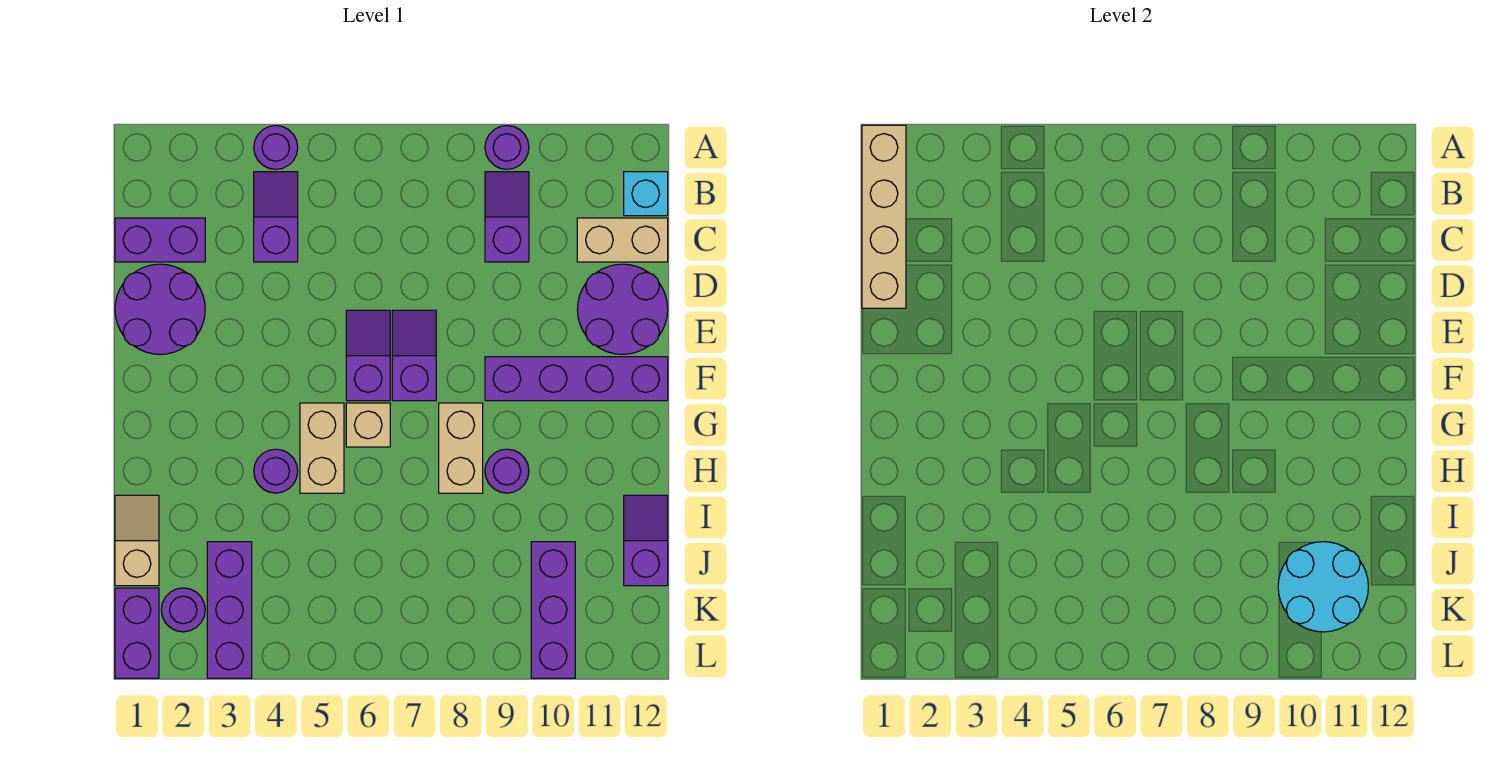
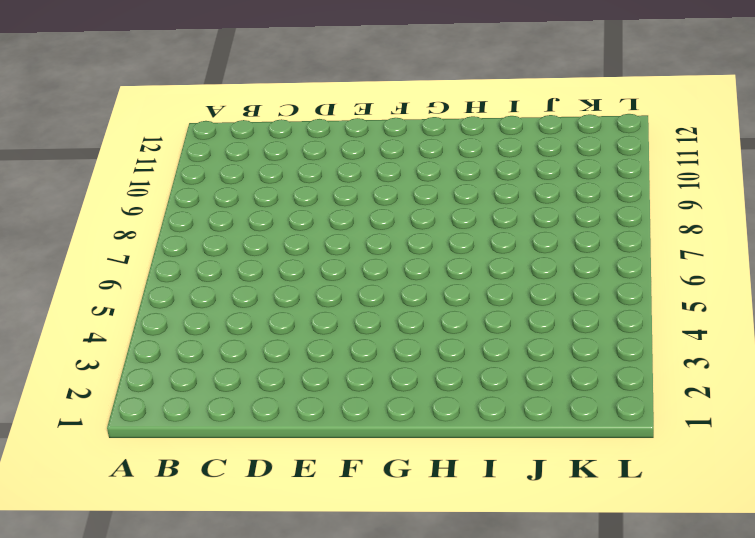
none -> purple 1x1 round brick [254,126,298,169]
none -> purple 1x1 round brick [485,126,529,169]
none -> purple 1x2 slope [254,172,298,262]

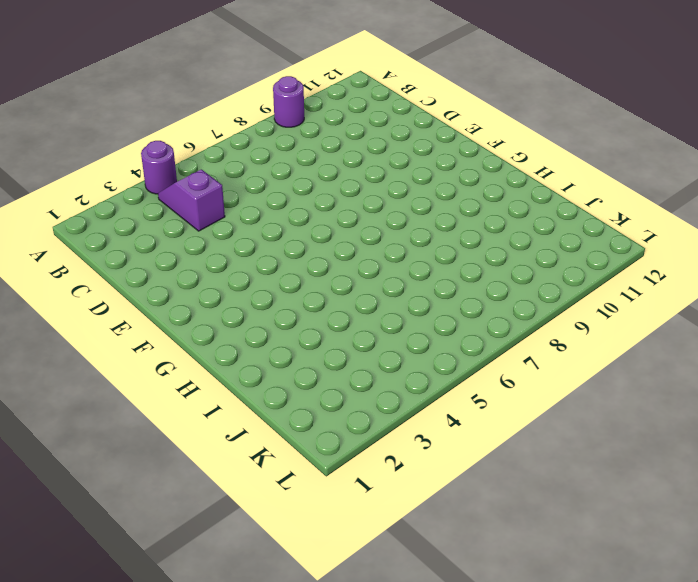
none -> purple 1x2 slope [485,172,529,262]
none -> cyan 1x1 brick [624,172,668,216]
none -> purple 1x2 brick [115,218,205,262]

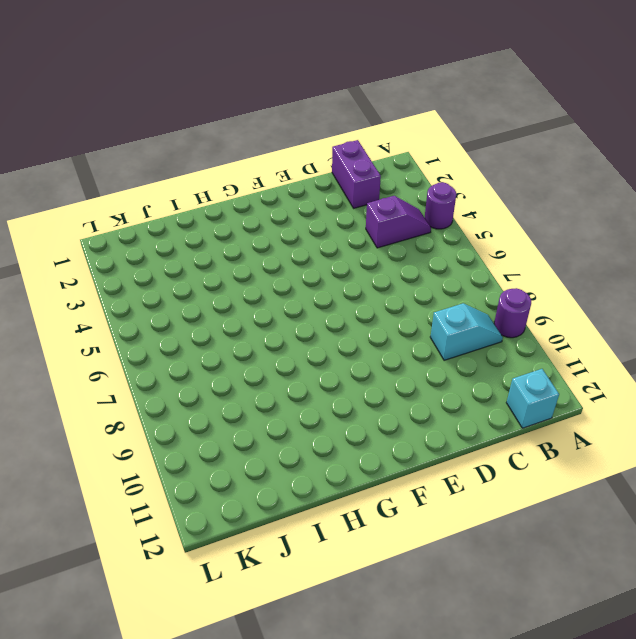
cyan 1x2 slope [430,304,503,360] -> purple 1x2 slope [485,172,529,262]
none -> tan 1x2 brick [577,218,668,262]
none -> purple 2x2 round brick [115,264,205,354]
none -> purple 2x2 round brick [577,264,668,354]

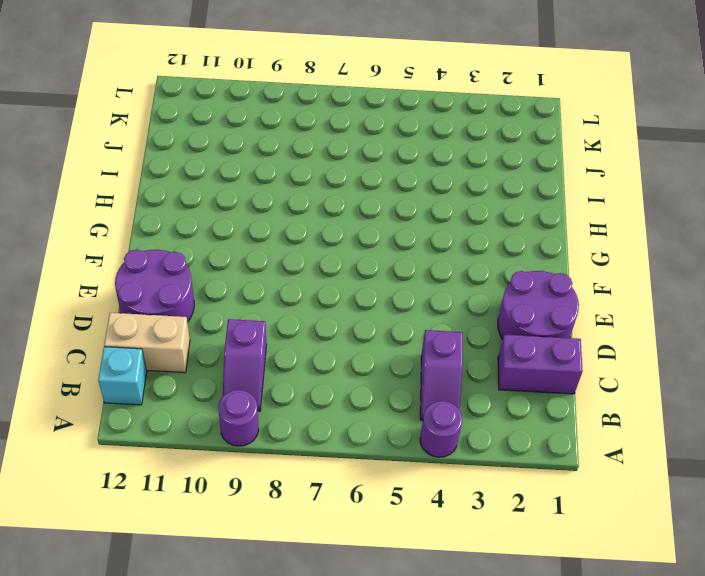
none -> purple 1x2 slope [346,310,390,401]
none -> purple 1x2 slope [392,310,436,401]
none -> purple 1x4 brick [485,357,668,401]

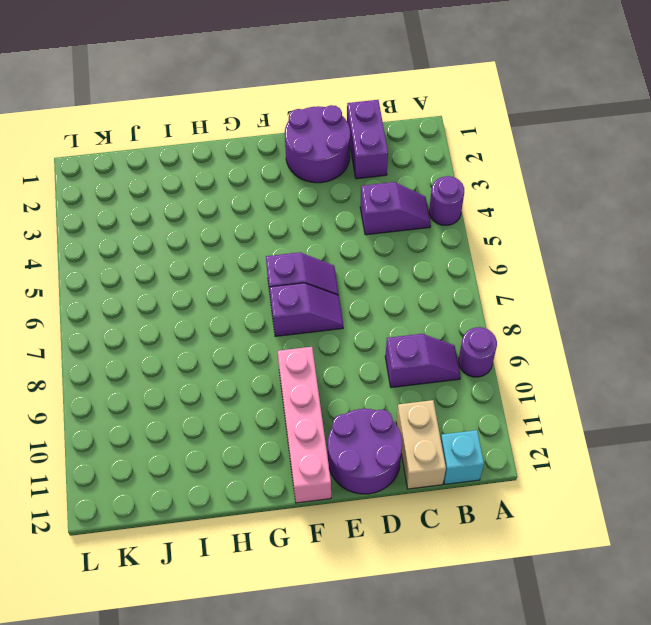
pink 1x4 brick [278,347,331,503] -> purple 1x4 brick [485,357,668,401]
none -> tan 1x2 brick [300,403,344,493]
none -> tan 1x1 brick [346,403,390,447]
none -> tan 1x2 brick [439,403,483,493]

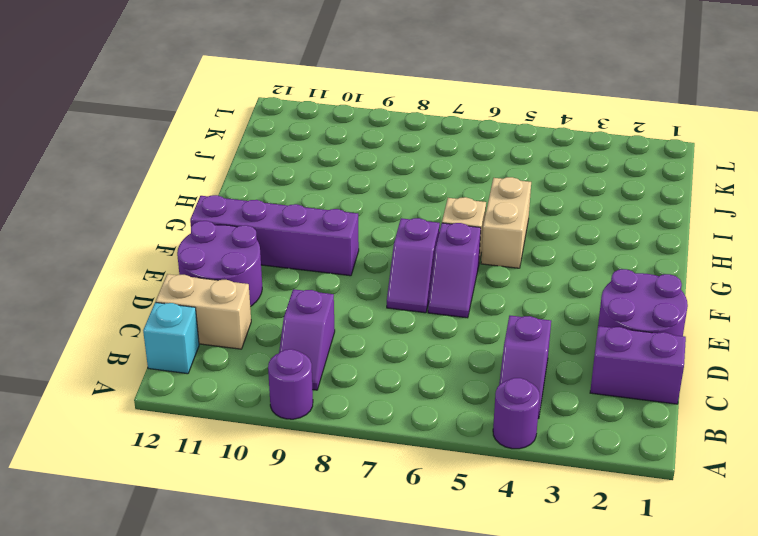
none -> tan 1x2 brick [439,403,483,493]
none -> purple 1x1 round brick [254,449,298,493]
none -> purple 1x1 round brick [485,449,529,493]

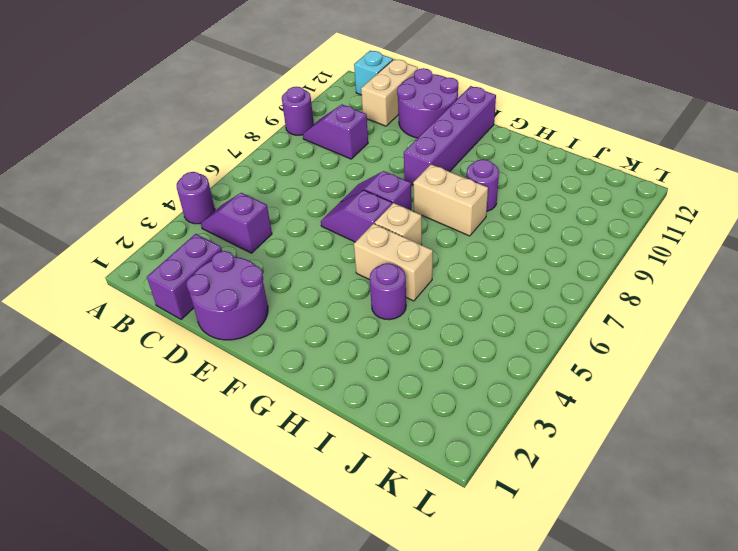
none -> tan 1x2 slope [115,495,159,586]
none -> purple 1x2 slope [624,495,668,586]
none -> purple 1x3 brick [207,542,252,678]

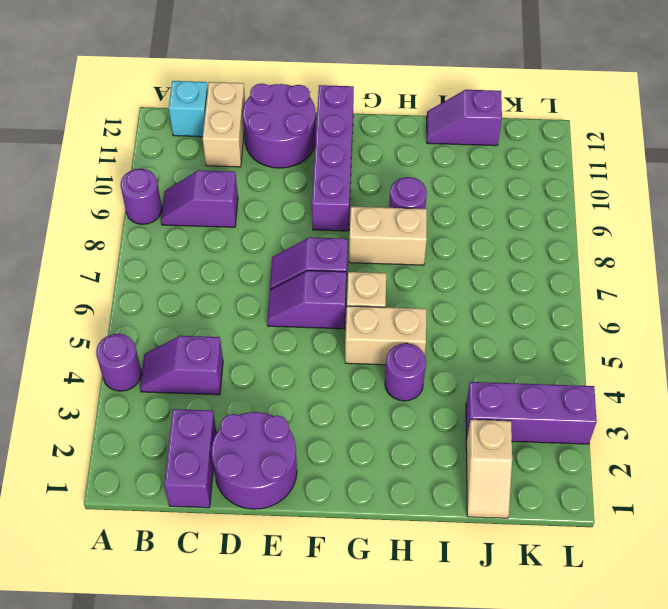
tan 1x2 slope [466,419,512,518] -> tan 1x2 slope turned to [115,495,159,586]
none -> purple 1x3 brick [531,542,575,678]
none -> purple 1x2 brick [115,588,159,678]
none -> purple 1x1 round brick [161,588,205,632]

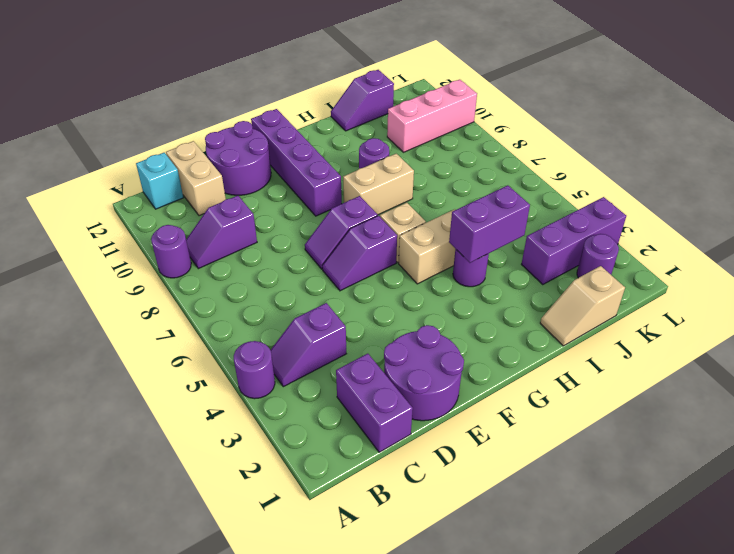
purple 1x2 brick [449,185,530,263] -> purple 1x2 brick moved to [115,588,159,678]
pink 1x3 brick [387,80,477,152] -> purple 1x3 brick [531,542,575,678]
none -> tan 1x4 brick [862,125,906,308]
none -> cyan 2x2 round brick [1278,542,1368,632]

